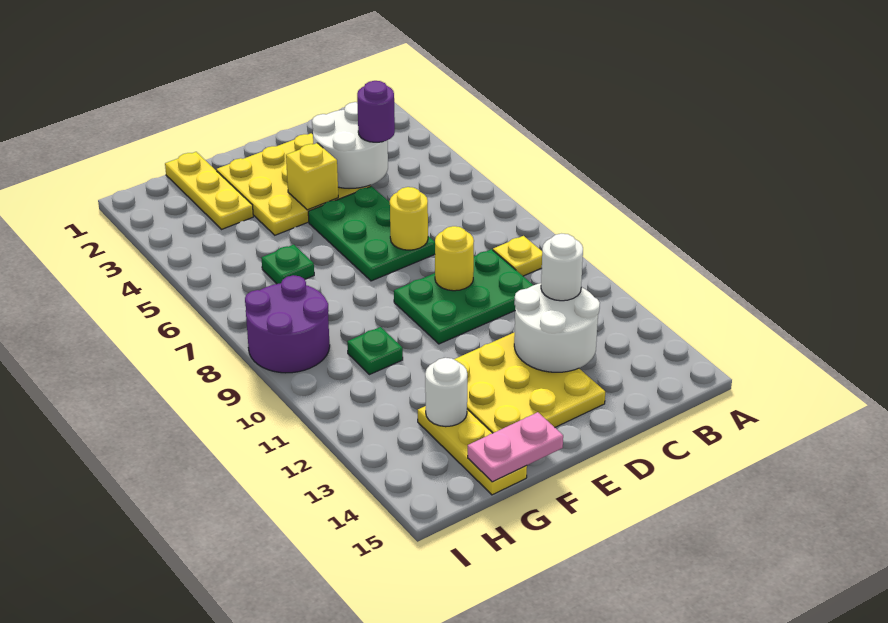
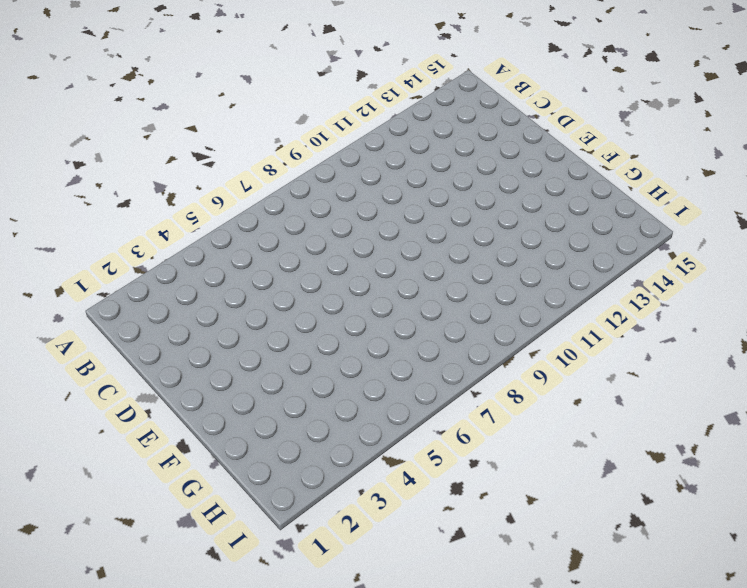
none -> yellow 1x1 plate [493,236,542,276]
none -> green 2x3 plate [394,249,533,344]
none -> yellow 3x3 plate [217,133,371,235]

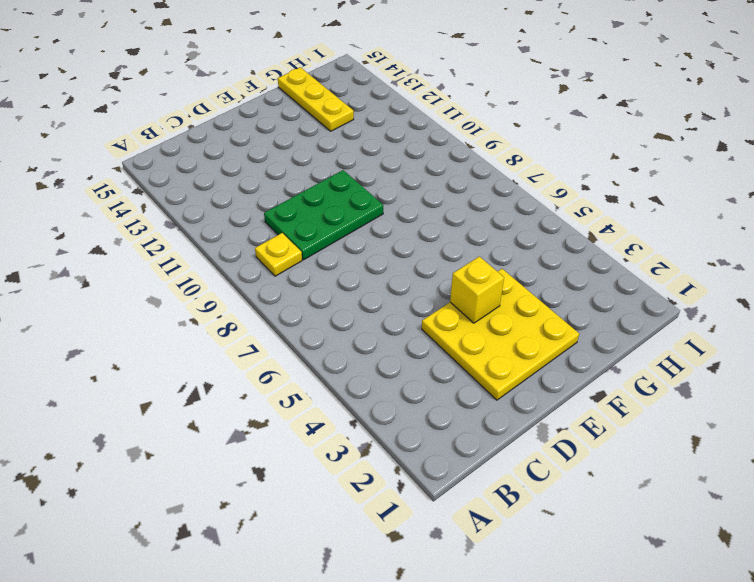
none -> green 2x3 plate [308,186,435,281]
none -> yellow 3x3 plate [454,332,605,433]
none -> yellow 1x3 plate [165,152,253,229]

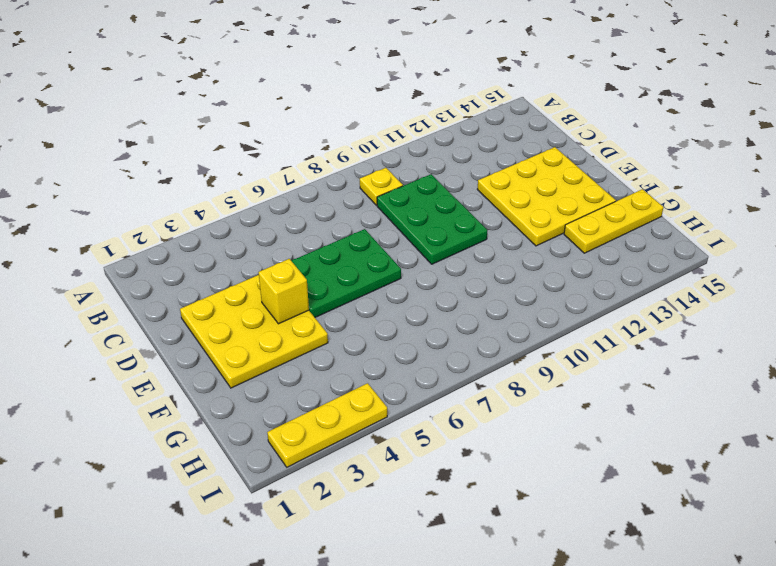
yellow 1x3 plate [267,383,387,467] -> yellow 1x3 plate moved to [165,152,253,229]
none -> green 1x1 plate [262,244,314,284]
none -> green 1x1 plate [347,327,403,375]
none -> purple 2x2 round brick [245,275,330,373]

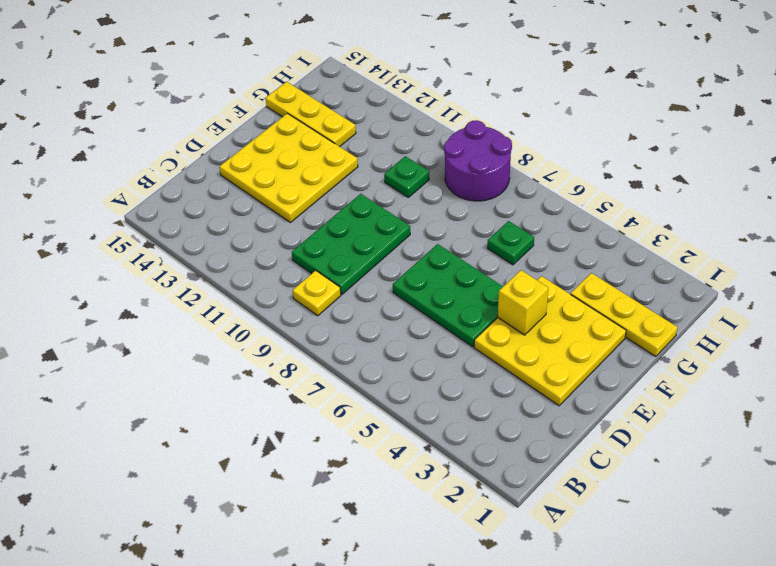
none -> white 2x2 round brick [312,102,388,188]
none -> white 2x2 round brick [514,283,600,372]
none -> yellow 1x1 round brick [390,187,428,250]

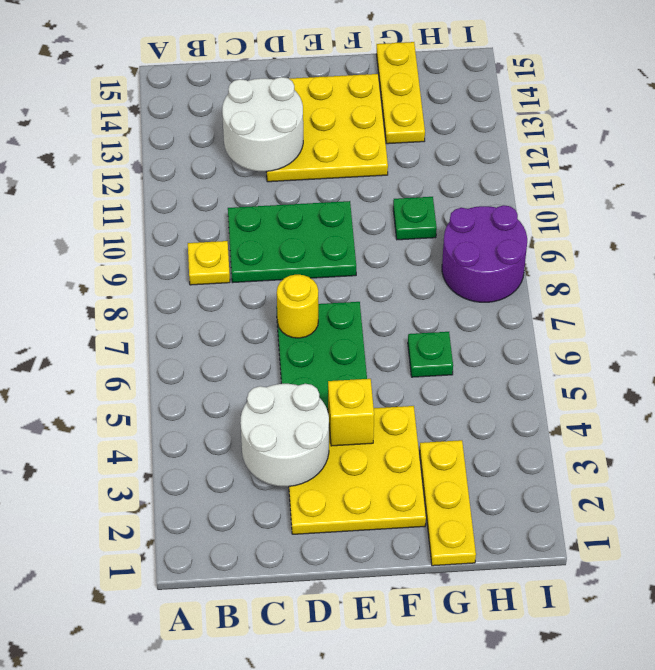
none -> yellow 1x1 round brick [435,226,474,291]
none -> pink 1x2 plate [468,412,563,482]
none -> white 1x1 round brick [425,357,467,427]

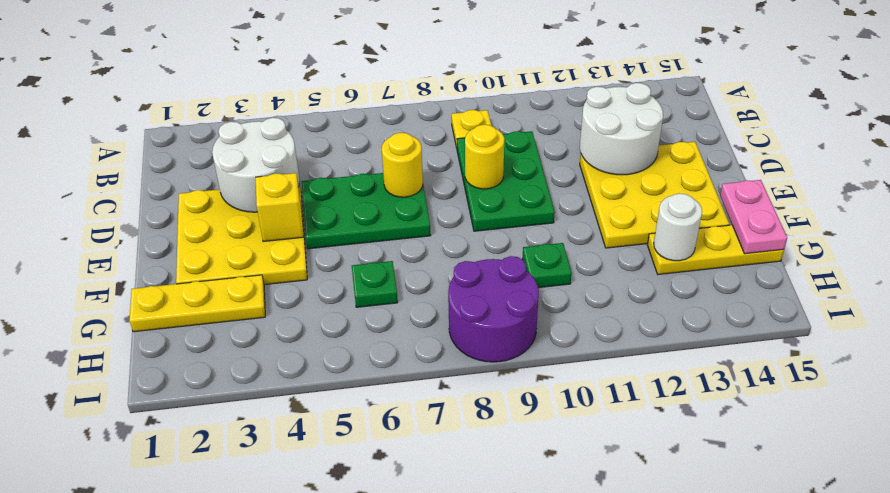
none -> purple 1x1 round brick [357,81,395,142]
none -> white 1x1 round brick [541,234,583,301]

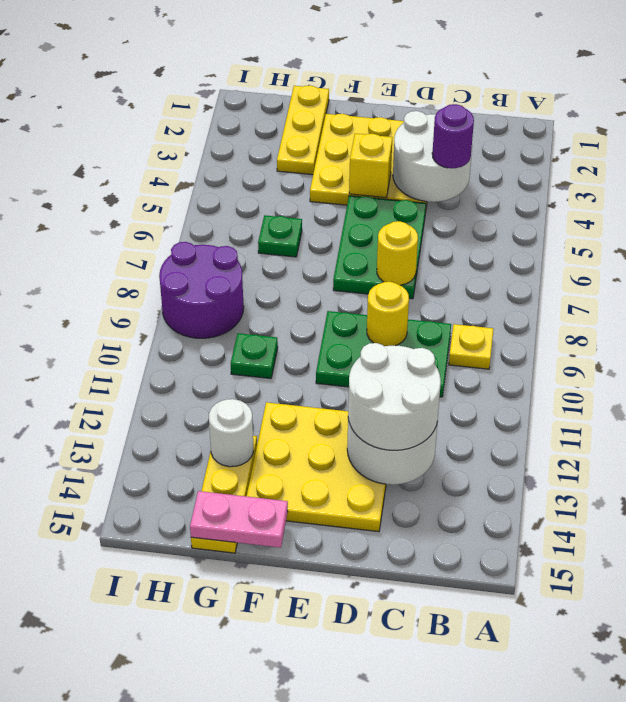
white 2x2 round brick [348,343,441,450] -> white 1x1 round brick [541,234,583,301]

